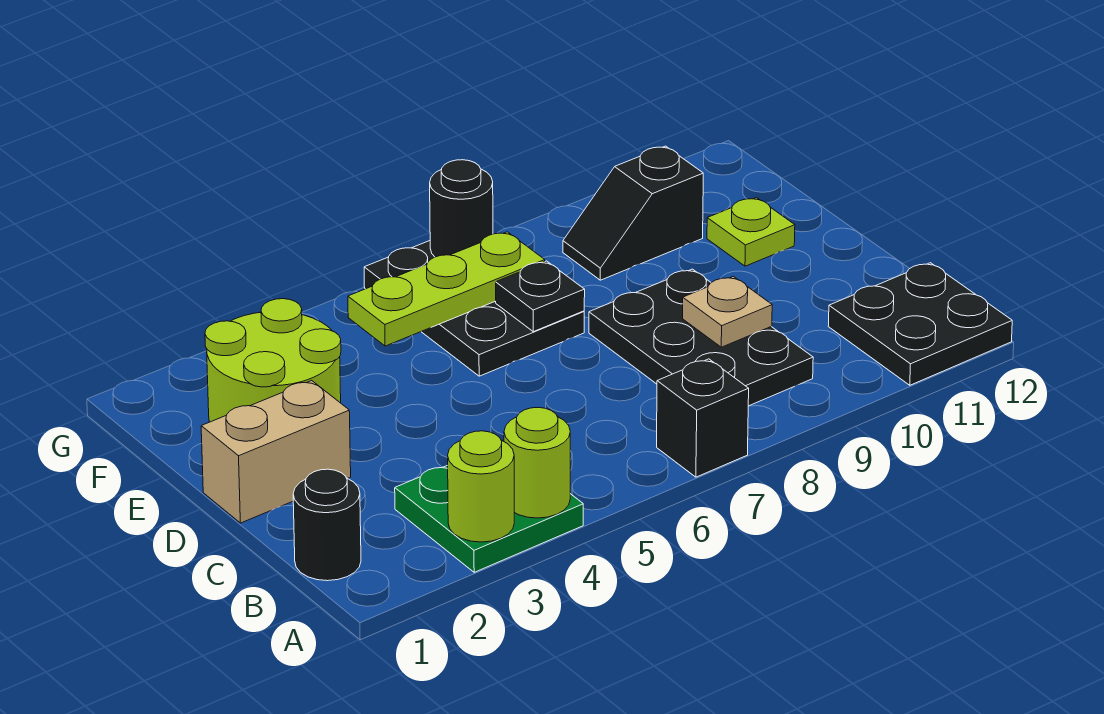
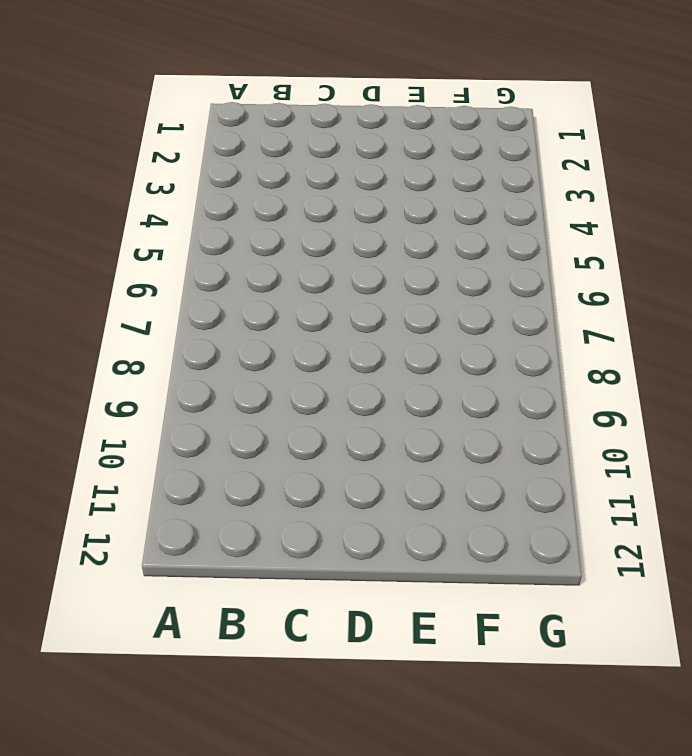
none -> green 2x2 plate [395,465,583,572]
none -> black 1x1 brick [657,359,749,477]
none -> black 2x2 plate [828,263,1012,385]

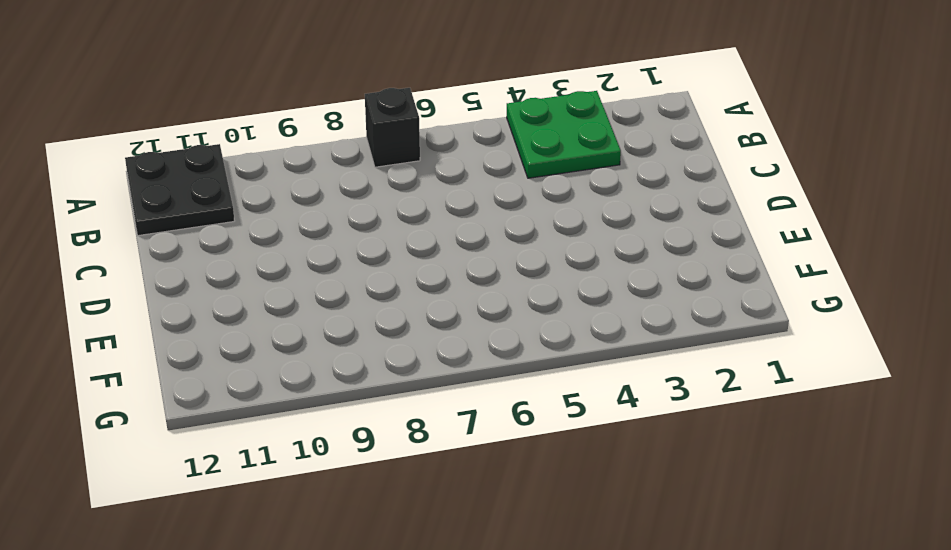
none -> black 1x1 round brick [293,469,361,581]
none -> black 2x3 plate [589,269,813,406]
none -> tan 1x2 brick [201,381,351,523]

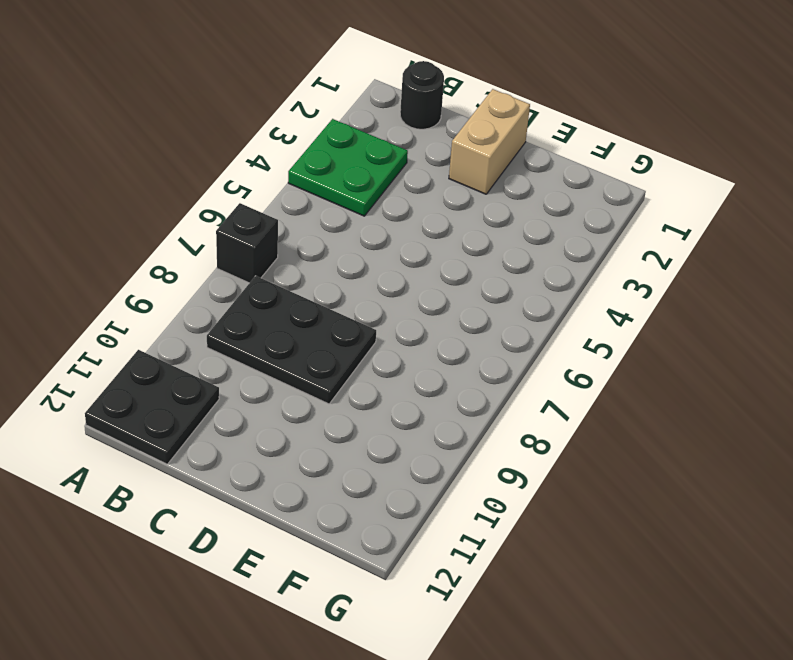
none -> lime 2x2 round brick [205,299,341,422]
none -> black 2x3 plate [364,241,584,376]
none -> lime 1x1 plate [707,198,795,266]

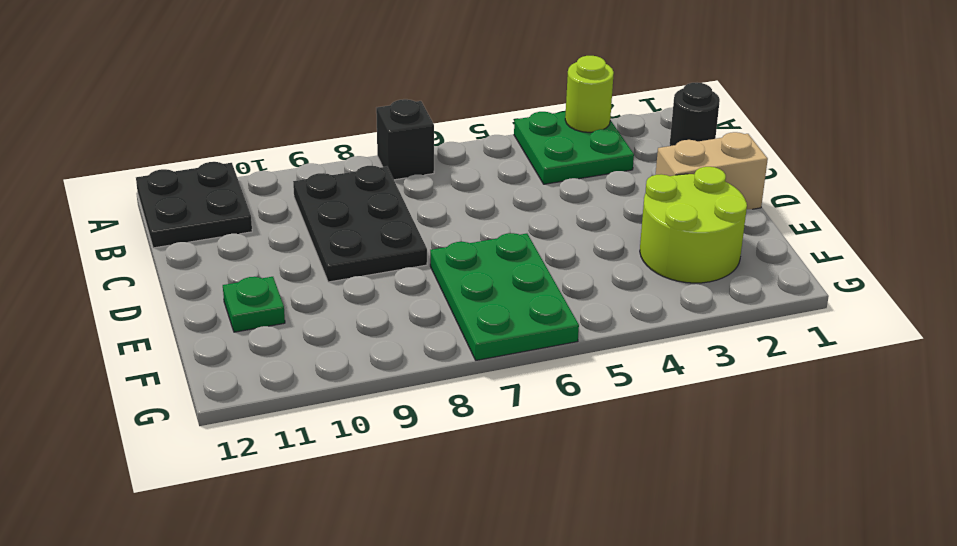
green 2x3 plate [430,233,579,360] -> black 2x3 plate [364,241,584,376]
green 1x1 plate [223,277,285,332] -> lime 1x1 plate [707,198,795,266]
none -> black 1x2 slope [563,146,703,280]
none -> lime 1x1 round brick [504,407,570,518]
none -> tan 1x1 plate [683,276,772,347]

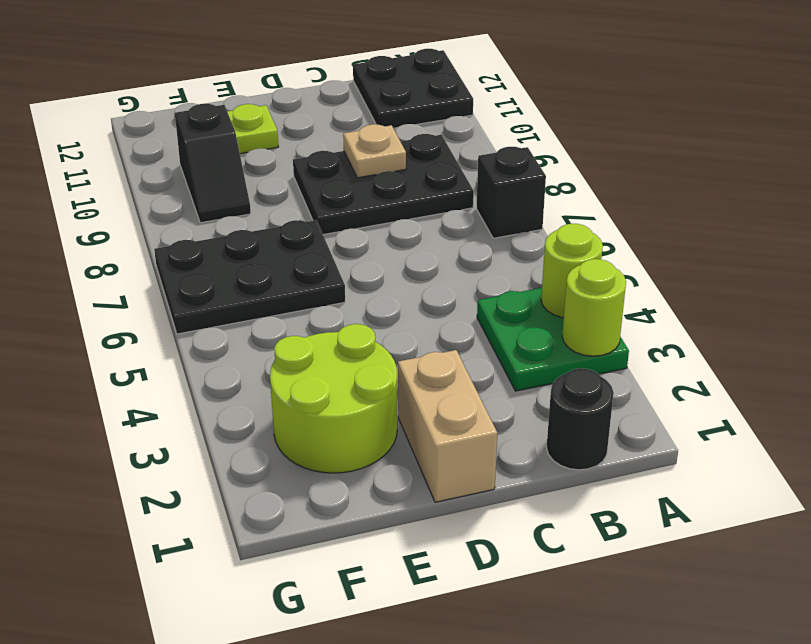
none -> black 1x1 plate [496,261,585,332]
none -> lime 1x3 plate [348,232,545,346]
none -> black 1x1 round brick [430,160,493,257]

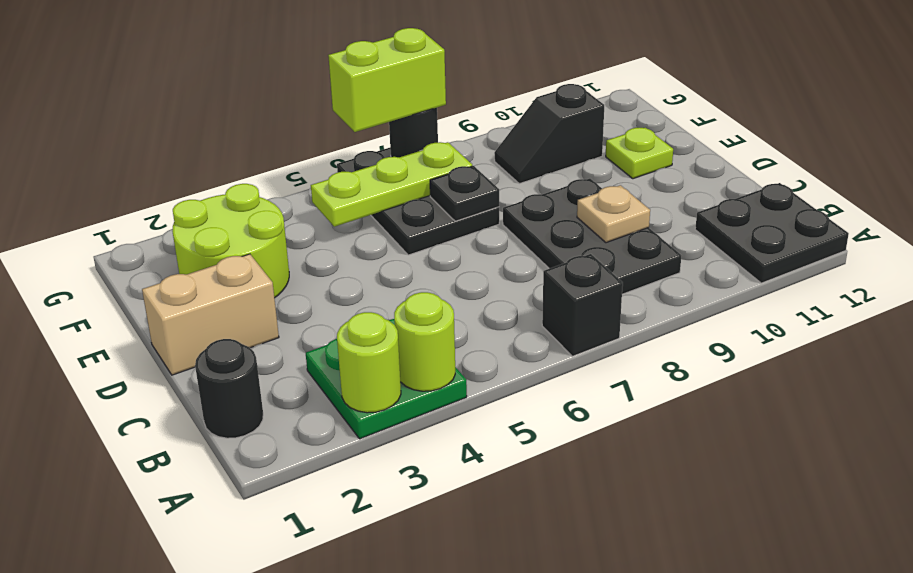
lime 1x2 brick [328,28,446,132] -> none

